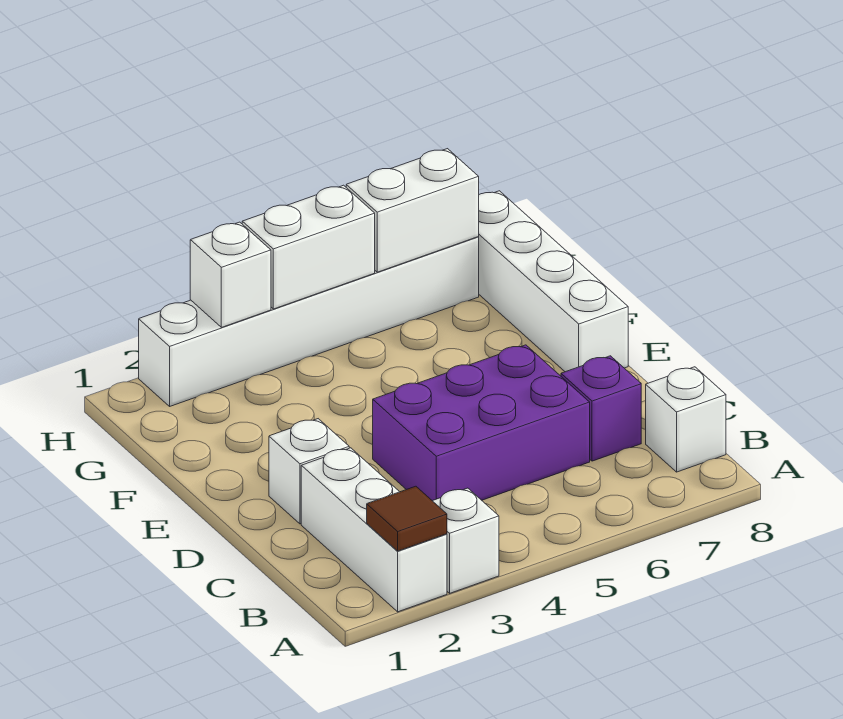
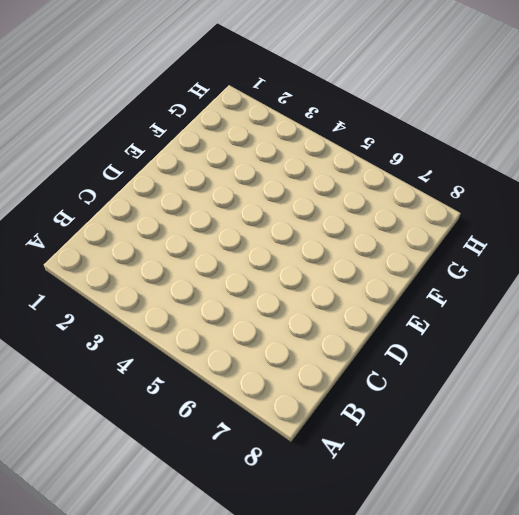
none -> white 1x3 brick [301,448,447,612]
none -> white 1x1 brick [433,488,499,593]
none -> white 1x1 brick [646,367,726,472]

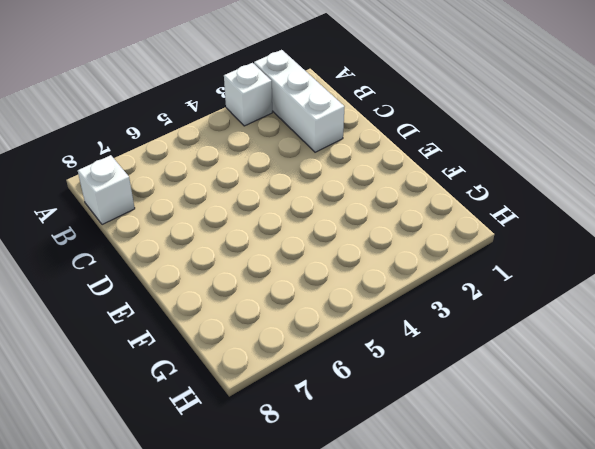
none -> purple 2x3 brick [373,345,590,501]
none -> purple 1x1 brick [561,356,641,461]
none -> white 1x1 brick [269,419,349,524]

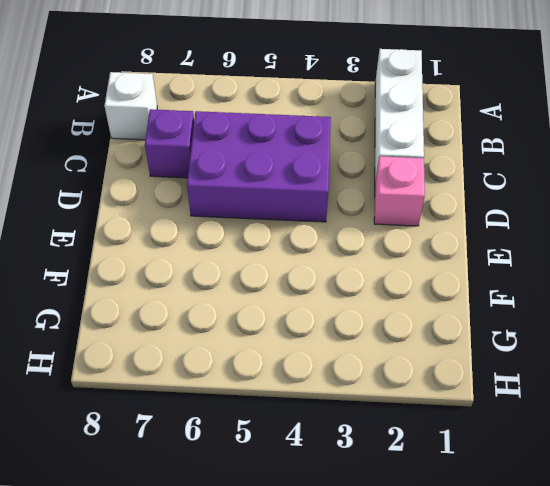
pink 1x1 brick [374,156,425,226] -> white 1x1 brick [269,419,349,524]
none -> white 1x1 brick [433,488,499,593]
none -> white 1x4 brick [479,191,628,372]
none -> white 1x6 brick [139,237,479,406]

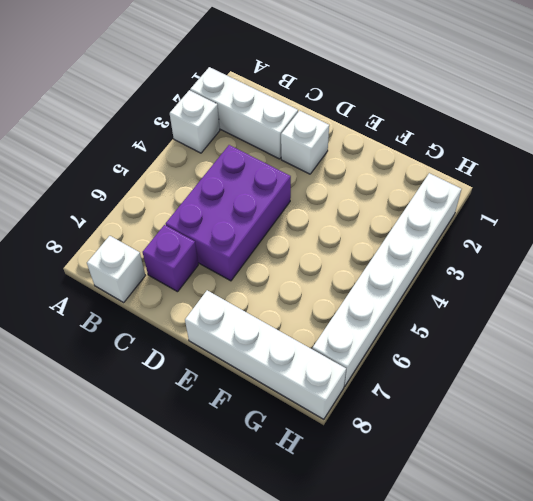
none -> brown 1x1 tile [367,486,447,551]
none -> white 1x1 brick [190,222,271,327]
none -> white 1x2 brick [242,185,375,309]

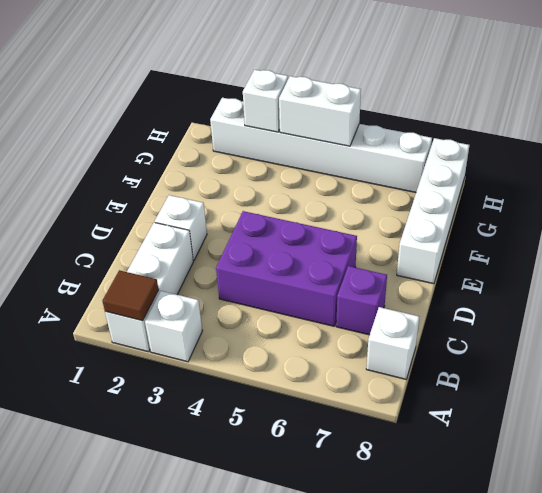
none -> white 1x2 brick [346,149,479,272]

